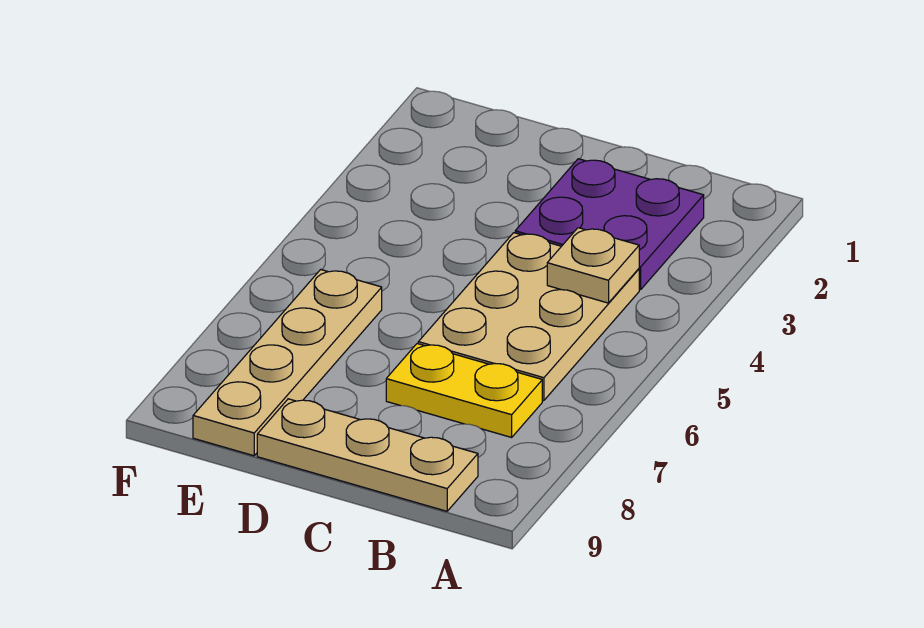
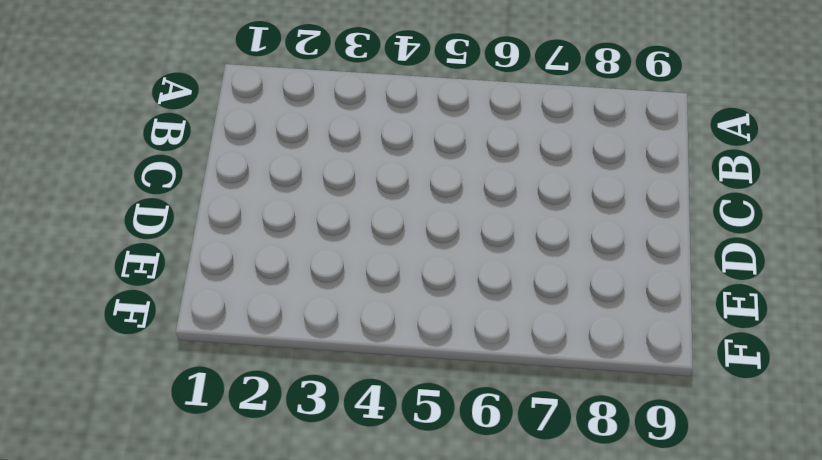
none -> purple 2x2 plate [515,159,704,290]
none -> tan 2x3 plate [418,233,639,401]

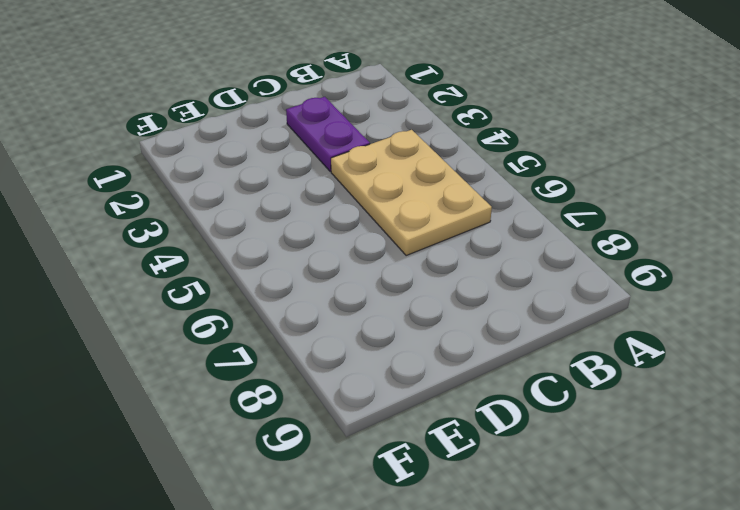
purple 1x2 plate [286,97,370,172] -> purple 2x2 plate [515,159,704,290]
none -> yellow 1x2 plate [386,344,542,437]
none -> tan 1x3 plate [257,399,478,511]

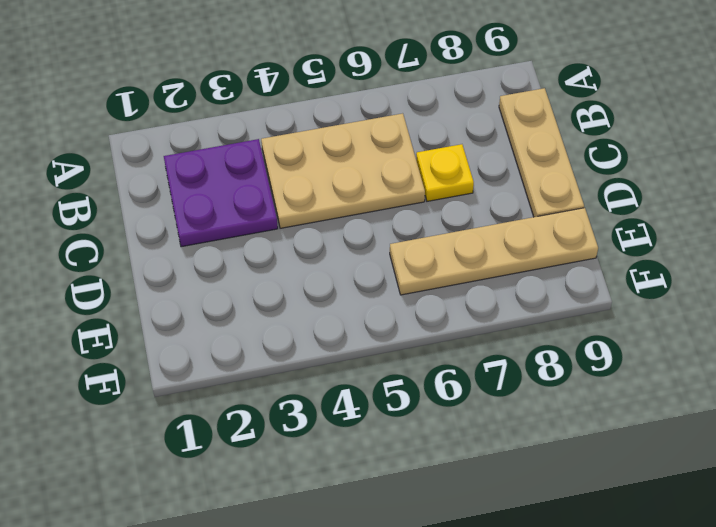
yellow 1x1 plate [416,144,474,201] -> yellow 1x2 plate [386,344,542,437]
none -> tan 1x1 plate [547,228,639,303]

